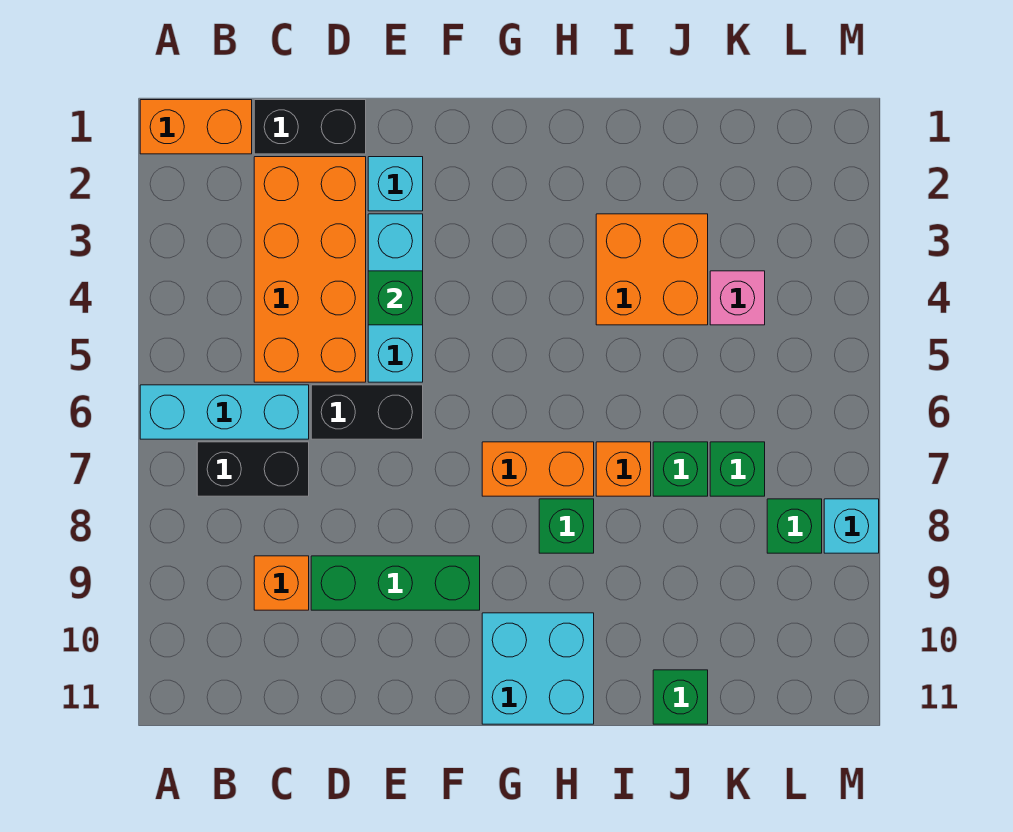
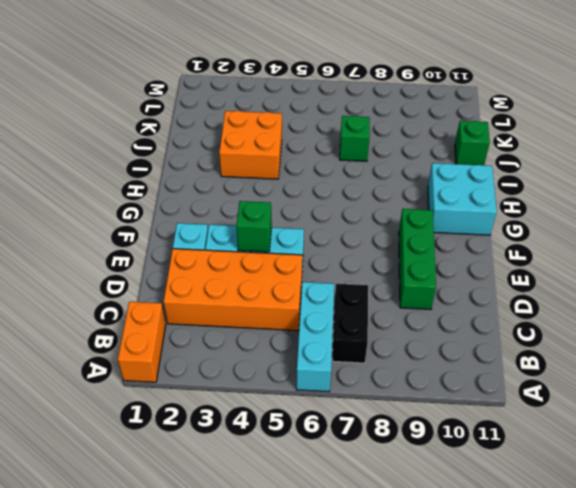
none -> black 1x2 brick [254,100,366,154]
none -> orange 1x1 brick [254,556,309,610]
none -> black 1x2 brick [311,385,423,439]

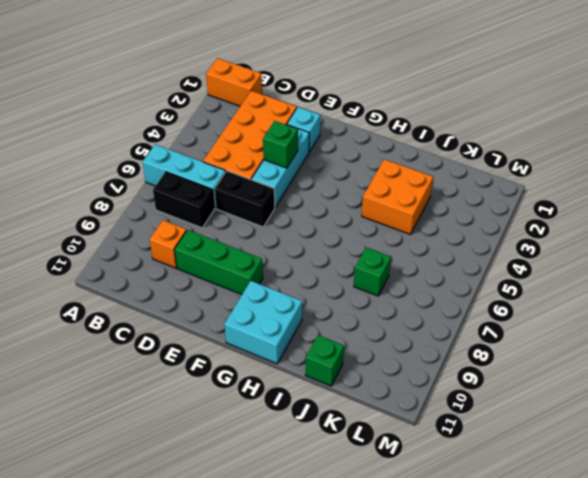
none -> black 1x2 brick [254,100,366,154]
none -> orange 1x2 brick [482,442,594,496]
none -> green 1x1 brick [539,499,594,553]

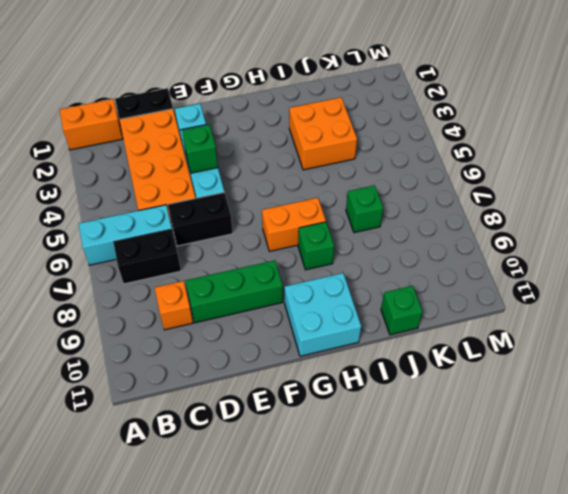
none -> orange 1x1 brick [596,442,651,496]
none -> pink 1x1 brick [710,271,765,325]
none -> green 1x1 brick [710,442,765,496]

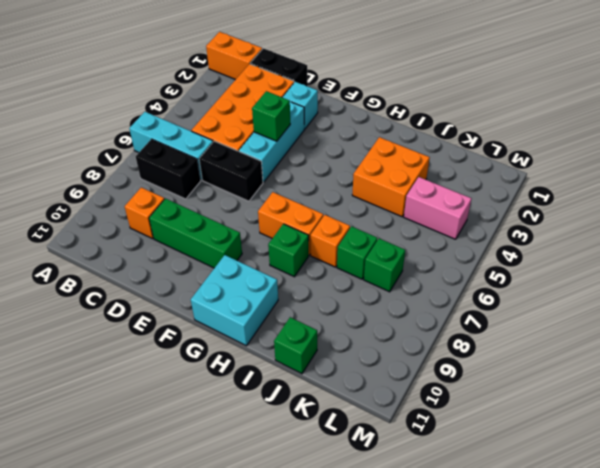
pink 1x2 brick [404,177,472,239] -> pink 1x1 brick [710,271,765,325]
none -> green 1x1 brick [767,499,822,553]
none -> cyan 1x1 brick [824,499,879,553]

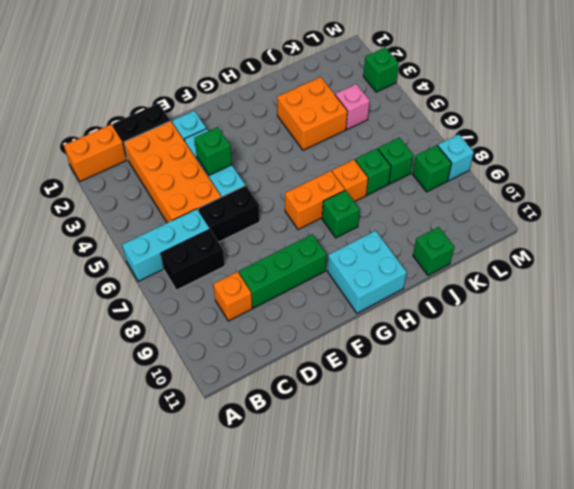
green 1x1 brick [363,47,399,92] -> none

